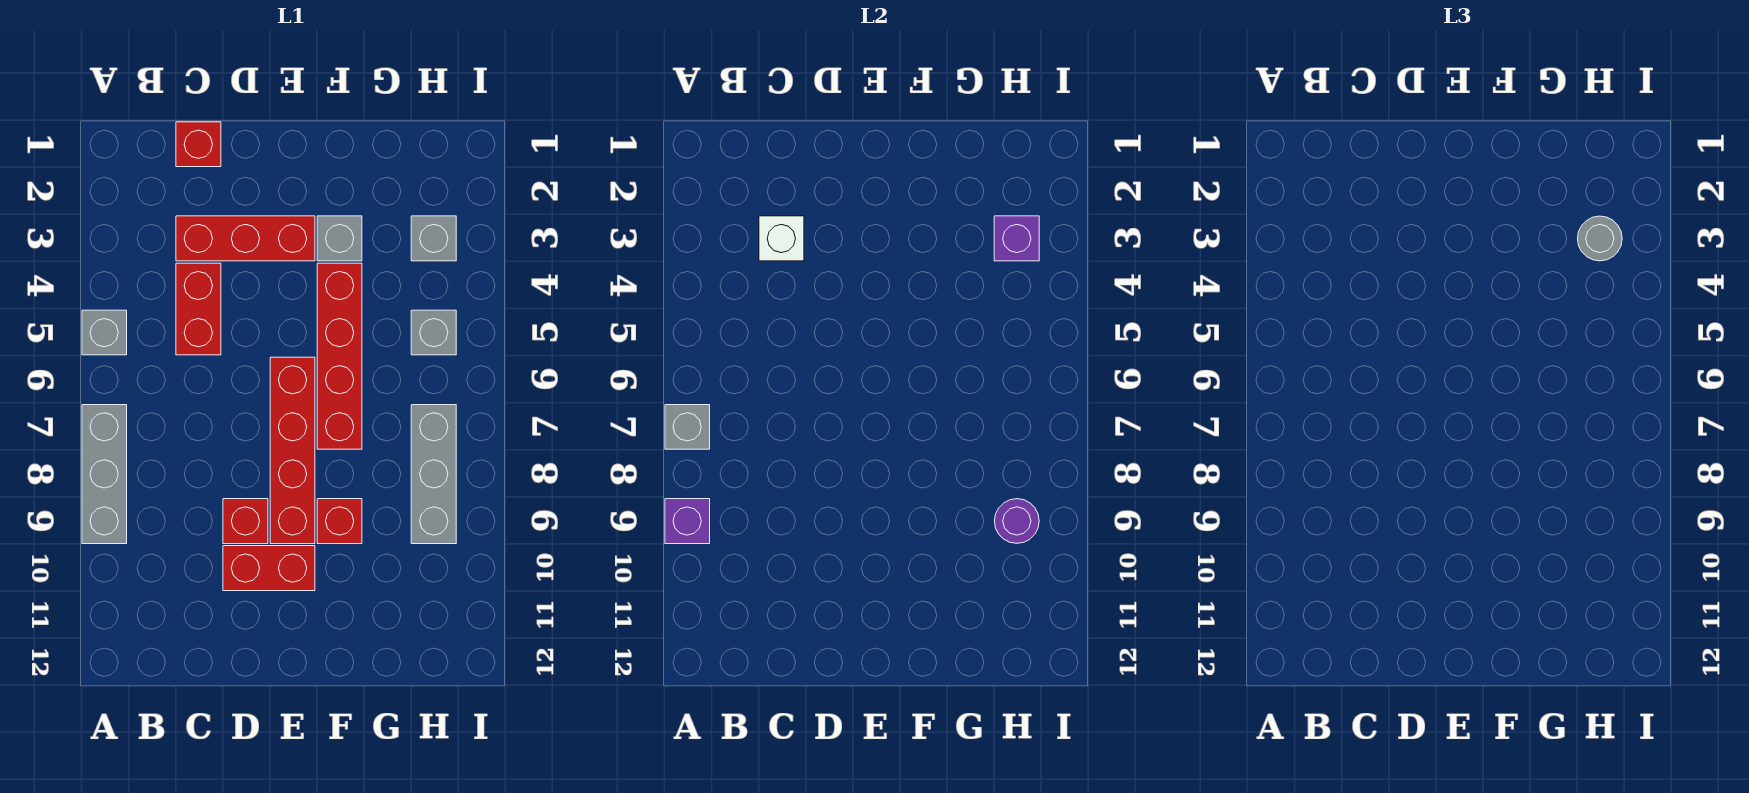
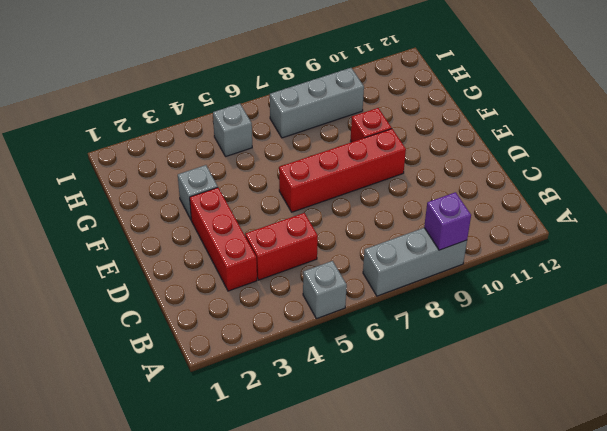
none -> red 1x1 brick [176,122,221,167]
none -> red 1x1 brick [223,499,268,544]
none -> red 1x2 brick [223,546,315,591]

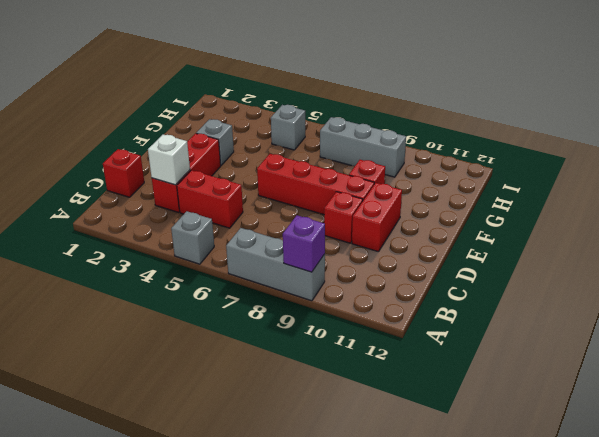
none -> red 1x4 brick [317,263,362,449]
none -> grey 1x1 brick [411,216,456,261]
none -> grey 1x1 brick [665,405,710,449]

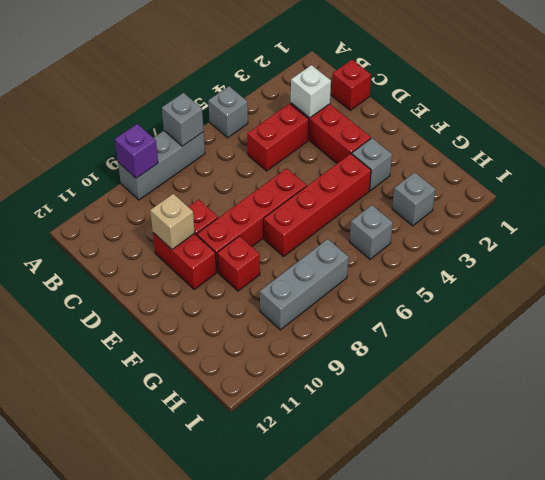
tan 1x1 brick [150,194,195,249] -> none
none -> purple 1x1 brick [994,216,1039,261]
none -> purple 1x1 round brick [995,499,1039,543]
none -> grey 1x1 round brick [1578,216,1622,261]

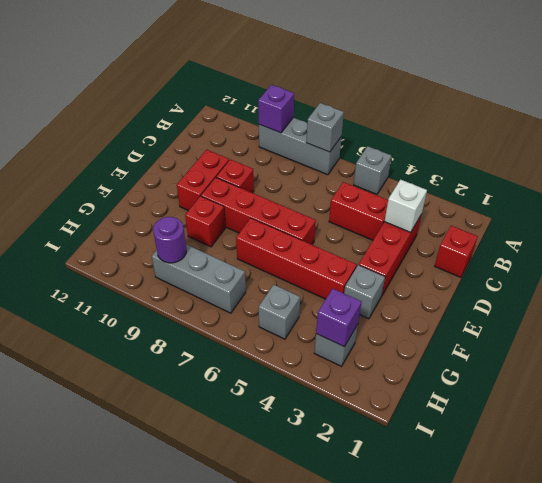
none -> grey 1x1 round brick [1578,216,1622,261]

